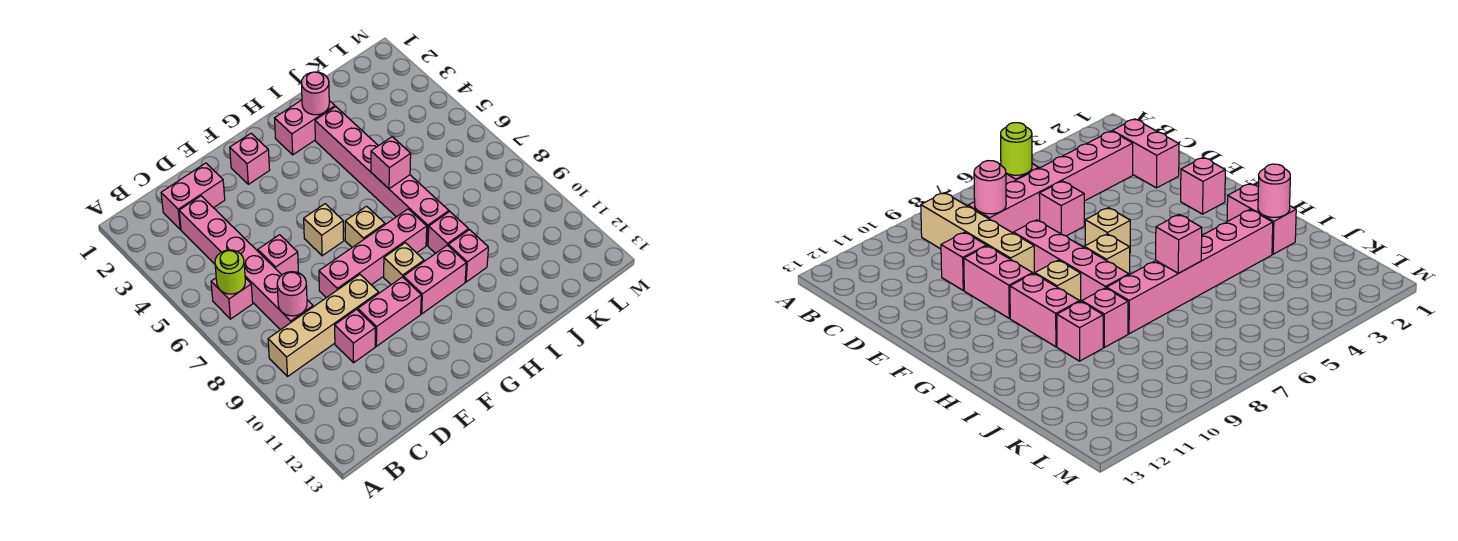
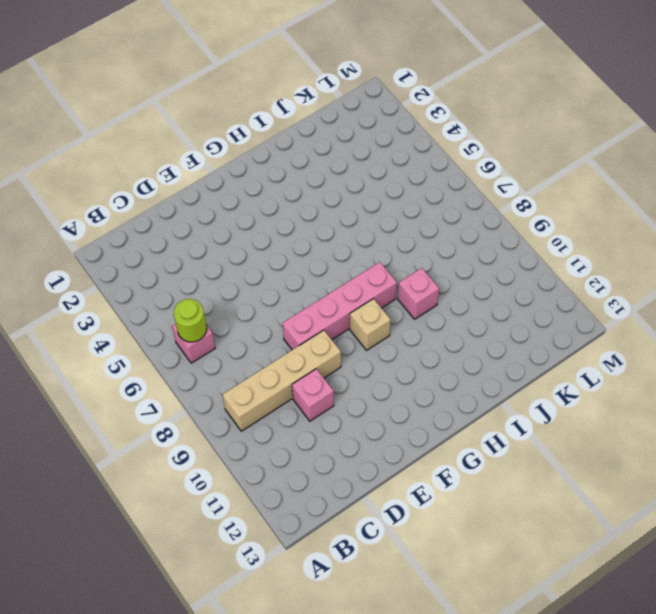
none -> pink 1x2 brick [161,163,225,230]
none -> pink 1x6 brick [179,196,313,330]
none -> pink 1x1 brick [258,235,298,275]

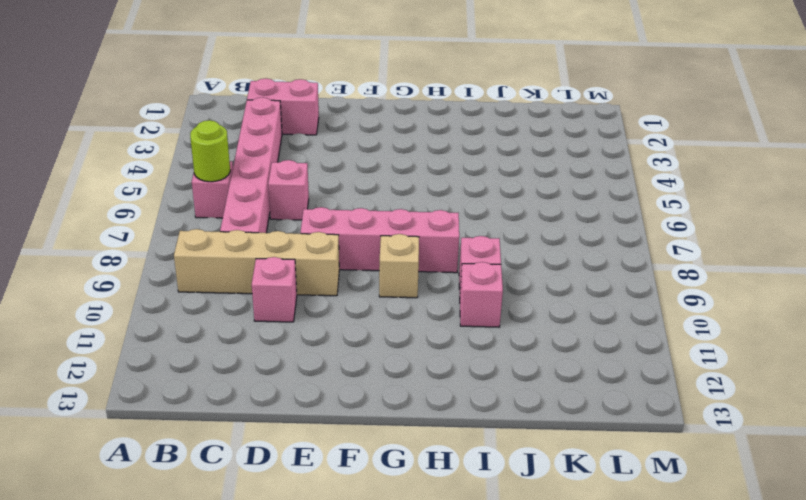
none -> pink 1x2 brick [358,277,421,346]
none -> pink 1x1 brick [230,134,270,184]
none -> tan 1x1 brick [304,204,344,256]

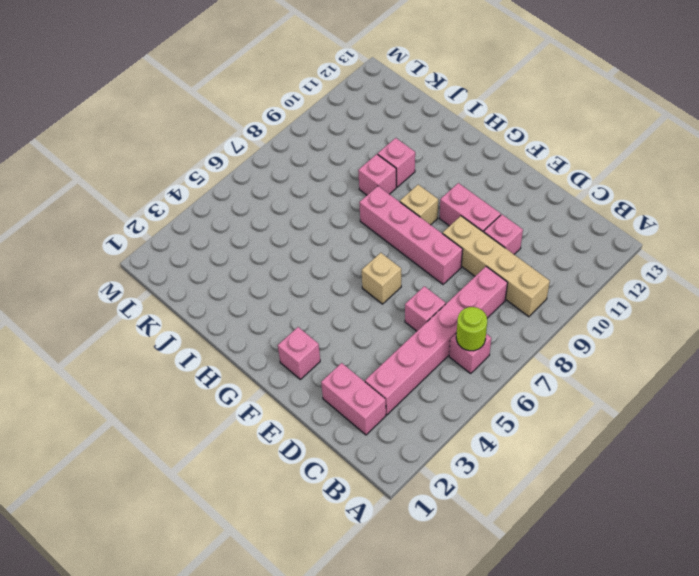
none -> tan 1x1 brick [345,206,385,247]
none -> pink 1x2 brick [404,245,466,314]
none -> pink 1x2 brick [275,100,335,155]

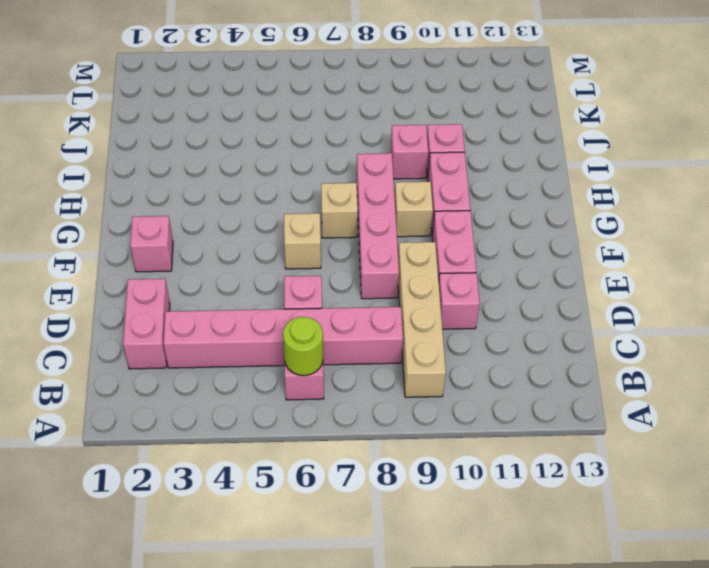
none -> pink 1x2 brick [275,100,335,155]
none -> pink 1x6 brick [315,107,449,245]
none -> pink 1x1 round brick [277,272,307,316]

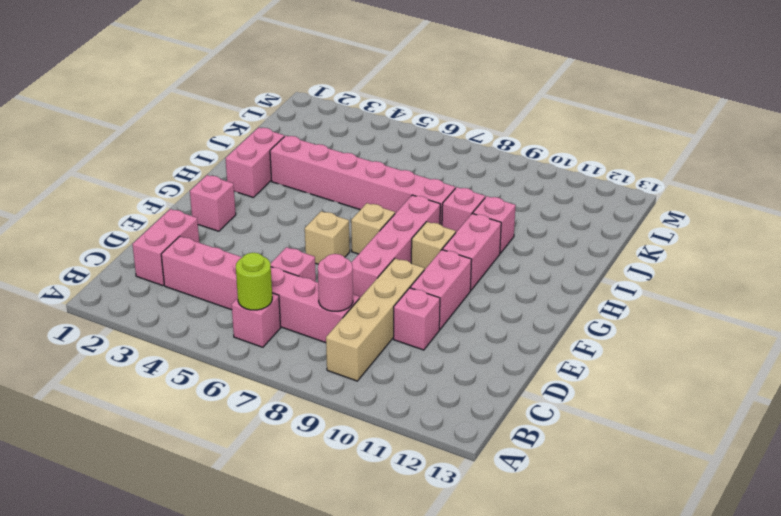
none -> pink 1x1 round brick [301,72,329,115]
none -> pink 1x1 brick [371,137,411,189]

